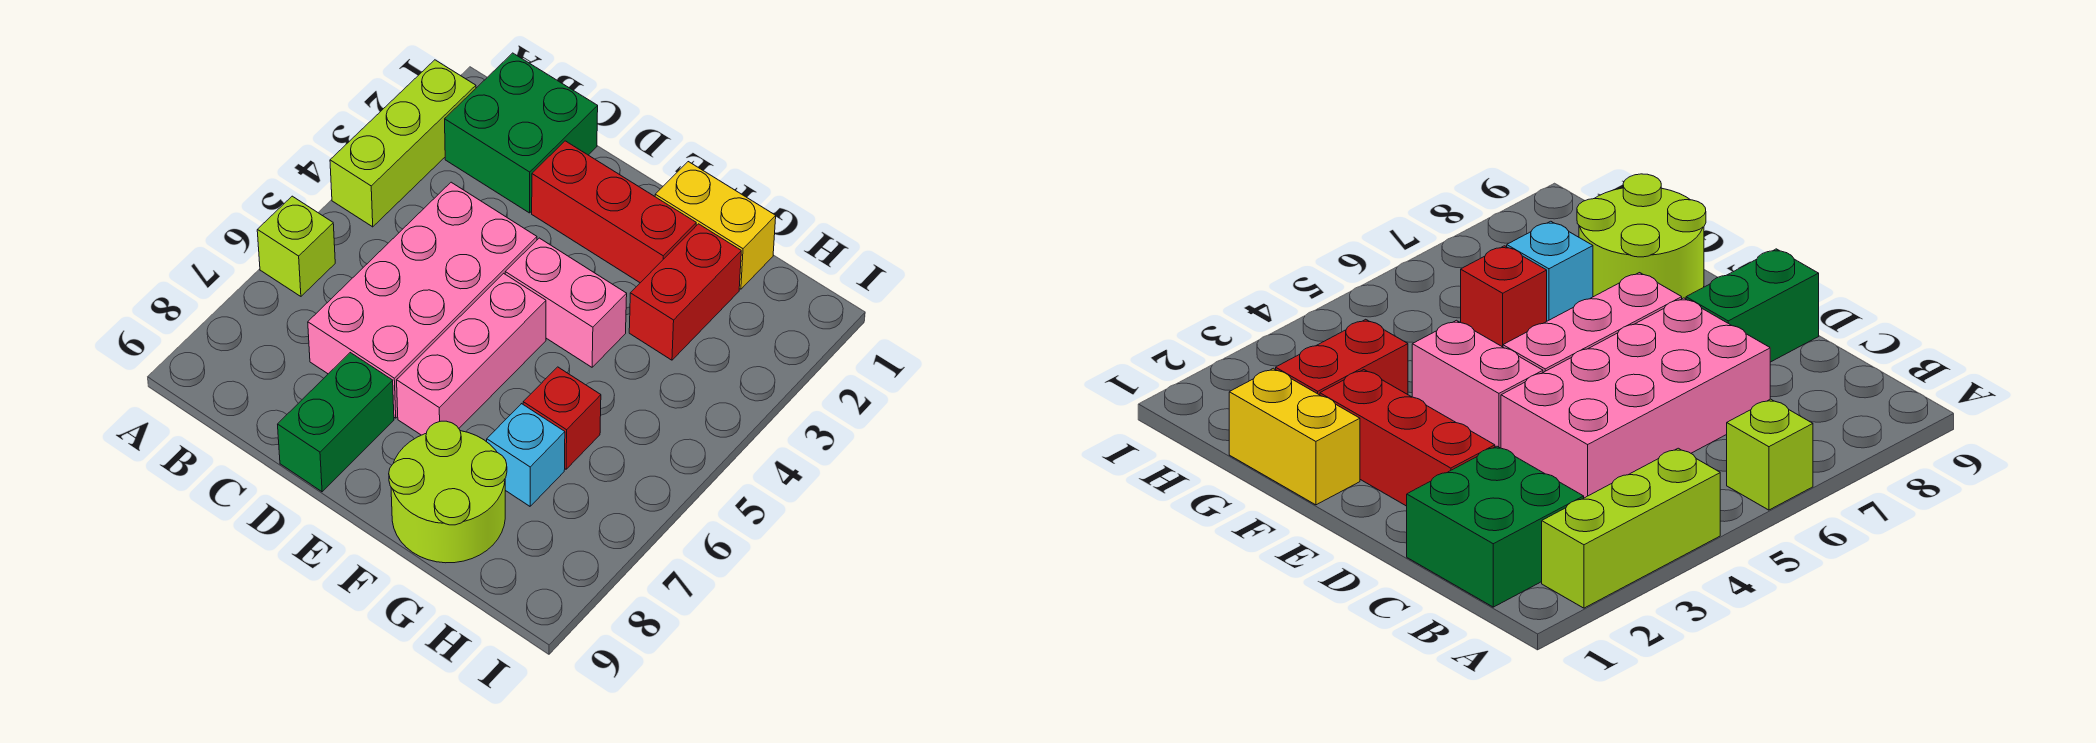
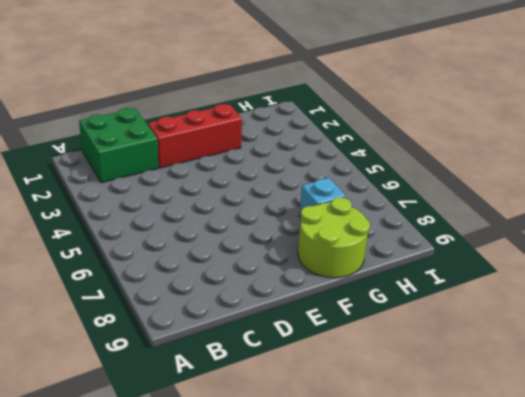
none -> lime 1x3 brick [330,60,476,227]
none -> lime 1x1 brick [257,196,335,296]
none -> pink 2x4 brick [308,182,537,418]

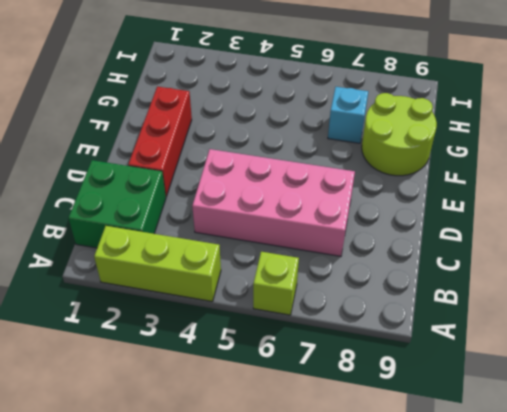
none -> green 1x2 brick [278,353,394,492]
none -> pink 1x2 brick [505,238,627,367]
none -> pink 1x3 brick [397,273,546,435]

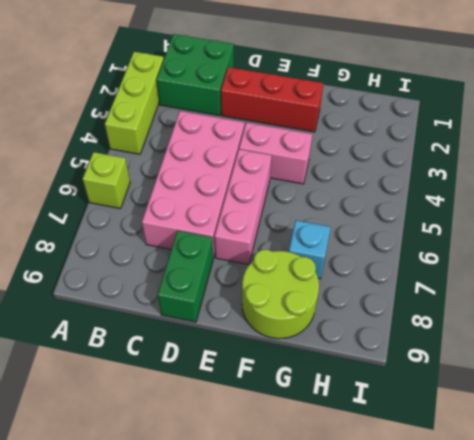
none -> yellow 1x2 brick [655,162,776,289]
none -> red 1x2 brick [629,224,741,360]
none -> red 1x1 brick [523,367,601,469]

